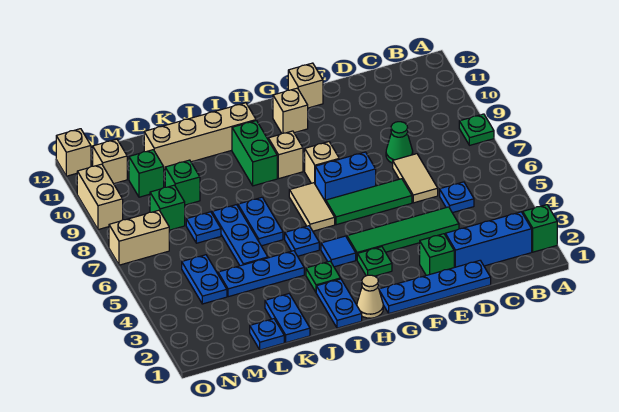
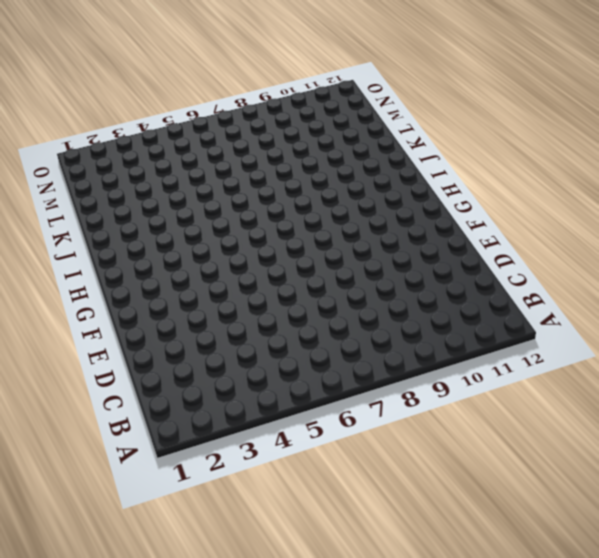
none -> green 1x1 brick [523,205,557,252]
none -> green 1x1 plate [459,114,494,145]
none -> blue 1x3 brick [445,212,532,267]
none -> blue 1x1 plate [440,182,474,213]

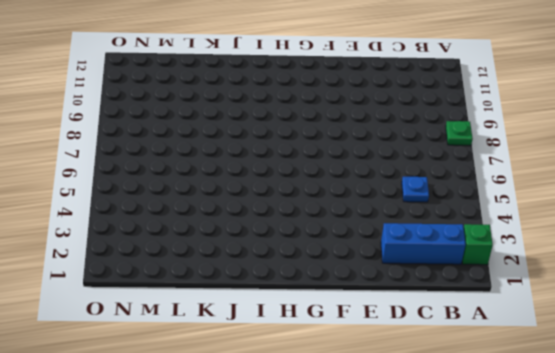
none -> blue 1x4 plate [379,261,491,314]
none -> green 1x4 tile [347,207,459,260]
none -> tan 1x2 tile [393,154,438,203]
none -> green 1x1 cone [386,122,413,163]

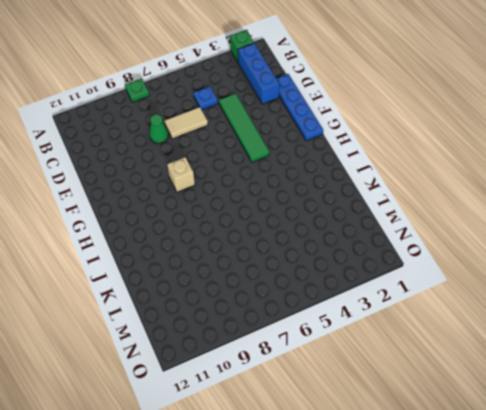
none -> green 1x1 brick [420,234,454,275]
none -> green 1x3 tile [326,179,412,225]
none -> blue 1x2 brick [315,152,376,202]
none -> tan 1x1 brick [288,63,323,108]

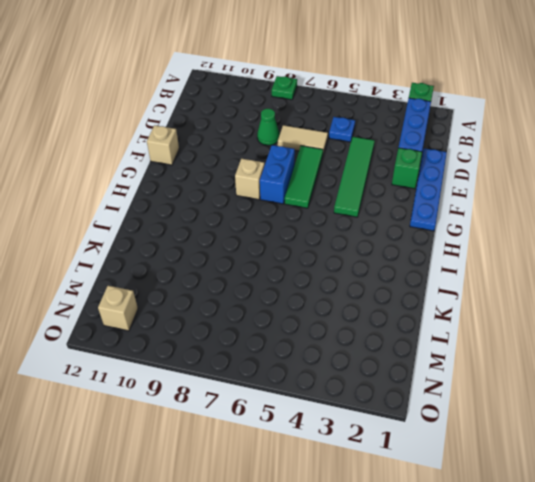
none -> green 1x1 plate [357,247,392,276]
none -> tan 1x1 brick [273,88,308,133]
none -> tan 1x1 cone [357,275,383,318]
none -> blue 1x1 tile [321,236,356,267]

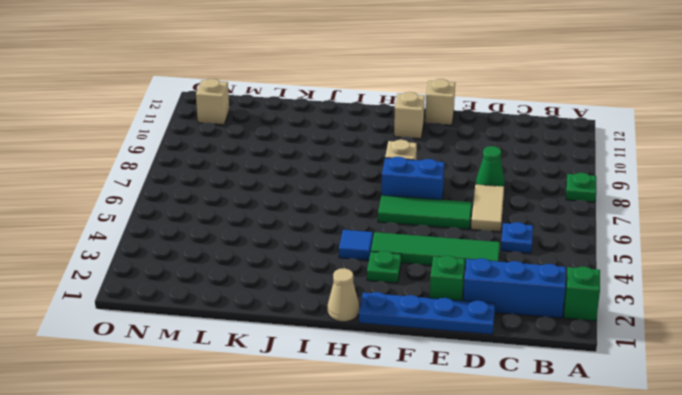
none -> tan 1x2 tile [289,183,335,231]
none -> tan 1x1 brick [268,131,303,179]
none -> blue 1x2 plate [316,279,362,328]
none -> green 1x1 plate [306,261,341,292]

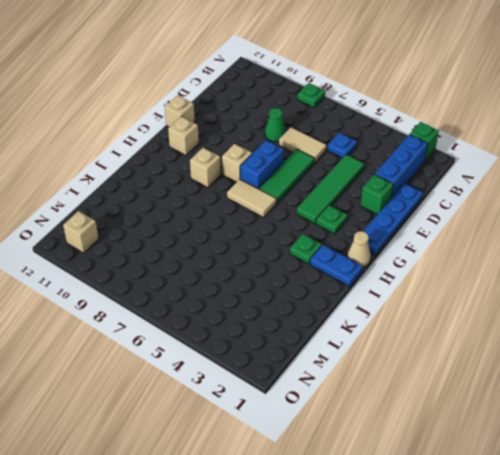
none -> blue 1x1 tile [321,236,356,267]
none -> blue 1x1 plate [285,226,319,256]
none -> green 1x2 brick [232,121,277,186]
none -> tan 1x4 brick [144,103,256,169]

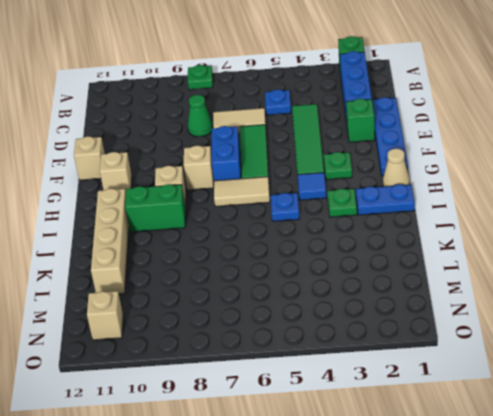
none -> blue 1x3 plate [218,251,304,297]
none -> blue 1x2 plate [238,197,283,246]
none -> blue 1x2 plate [265,294,310,343]
none -> blue 1x3 plate [212,205,268,266]

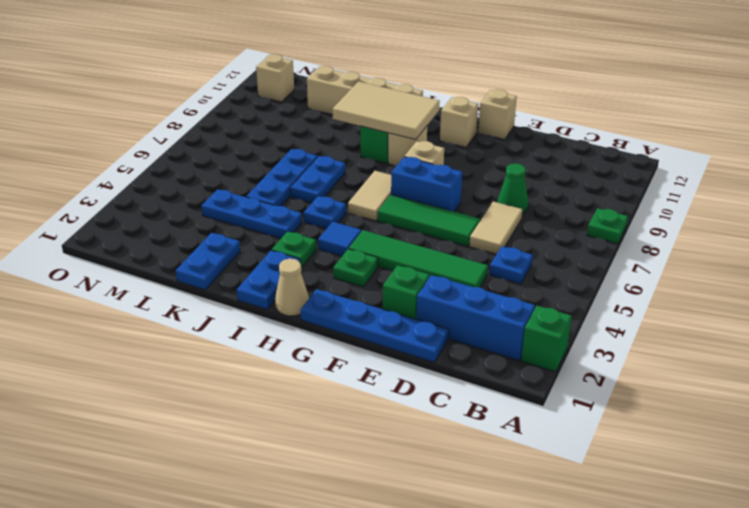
tan 2x3 tile [332,82,440,140] -> none
none -> blue 1x1 plate [250,319,284,350]
none -> blue 1x1 plate [186,212,221,243]
none -> green 1x1 brick [165,160,200,205]
none -> blue 1x2 plate [182,255,227,304]

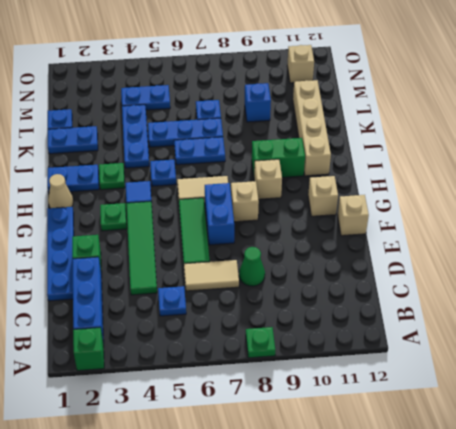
blue 1x1 brick [245,83,271,122] -> green 1x1 brick [165,160,200,205]
none -> green 1x1 brick [150,185,185,230]
none -> green 1x1 brick [129,150,164,197]
none -> tan 1x2 brick [109,210,169,265]
none -> tan 1x2 brick [77,164,123,230]

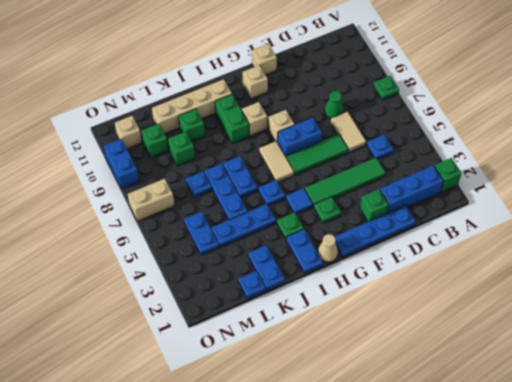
green 1x1 brick [179,109,205,141] -> green 1x1 brick moved to [150,185,185,230]
blue 1x2 brick [104,139,139,189] -> tan 1x2 brick [77,164,123,230]
none -> tan 1x1 brick [56,129,91,176]

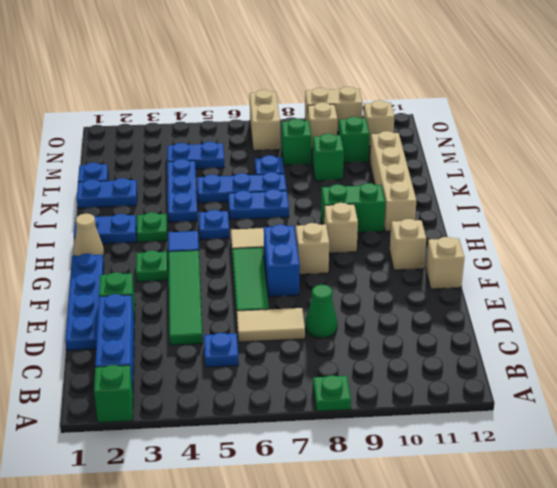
tan 1x1 brick [308,102,337,148] -> tan 1x1 brick moved to [56,129,91,176]

